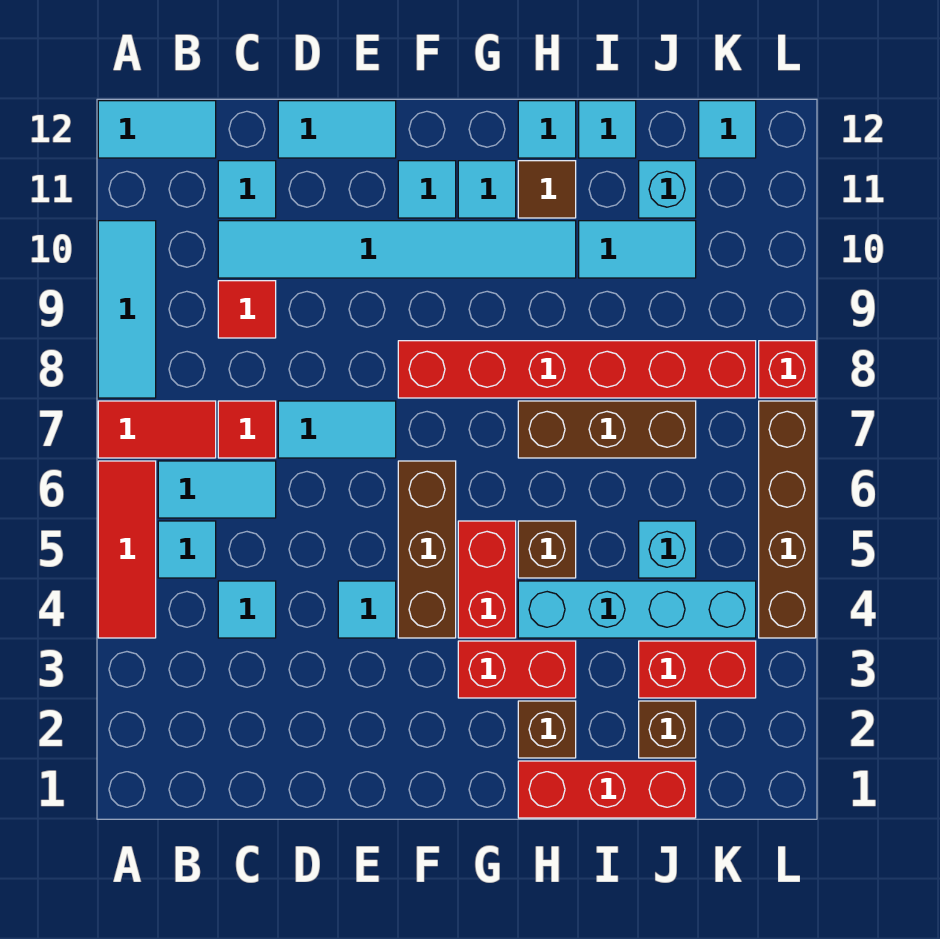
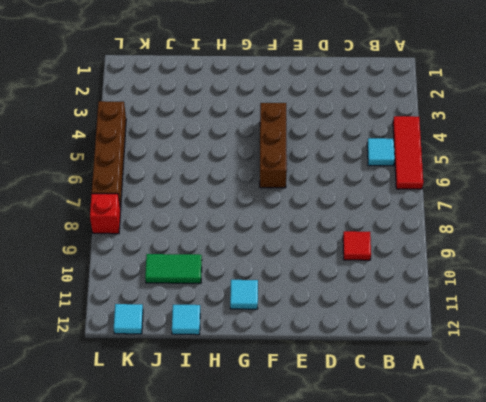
green 1x2 tile [145,254,202,283] -> cyan 1x2 tile [579,221,696,278]
none -> red 1x2 tile [98,401,216,458]
none -> cyan 1x3 tile [98,221,156,398]
none -> cyan 1x2 tile [98,101,216,158]
none -> cyan 1x2 tile [158,461,276,518]

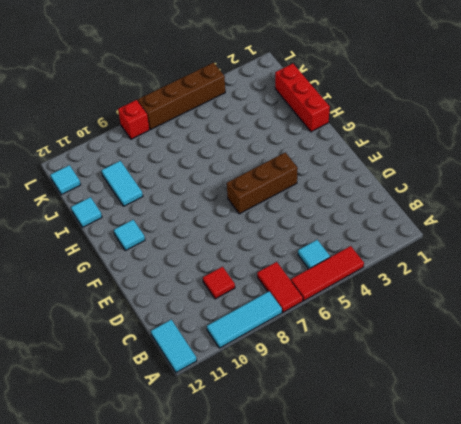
none -> cyan 1x2 tile [158,461,276,518]
none -> cyan 1x1 tile [218,581,276,638]
none -> red 1x1 tile [218,401,276,458]
none -> cyan 1x6 tile [218,221,576,278]

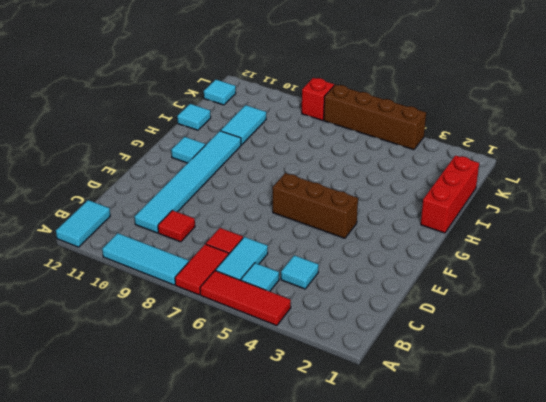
none -> cyan 1x1 tile [218,161,276,218]
none -> cyan 1x2 tile [278,401,396,458]
none -> cyan 1x2 tile [278,101,396,158]
none -> cyan 1x1 tile [338,581,396,638]

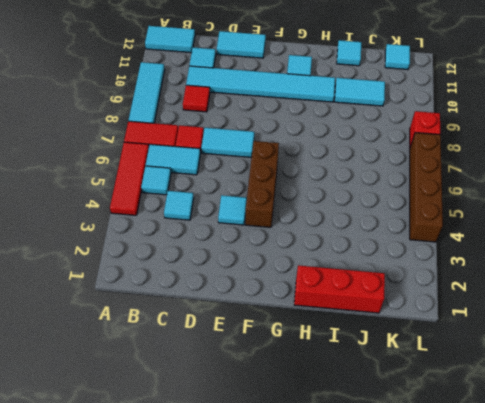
none -> red 1x6 brick [398,341,756,398]
none -> cyan 1x1 tile [398,161,456,218]
none -> red 1x2 brick [458,641,576,698]
none -> red 1x2 brick [458,521,516,638]

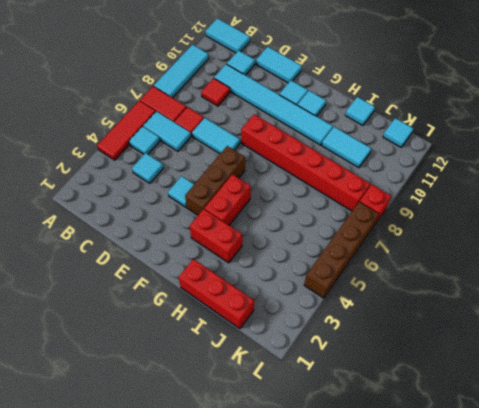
none -> brown 1x1 brick [518,701,576,758]
none -> cyan 1x4 brick [518,581,756,638]
none -> brown 1x1 brick [518,521,576,578]
none -> brown 1x3 brick [518,401,696,458]

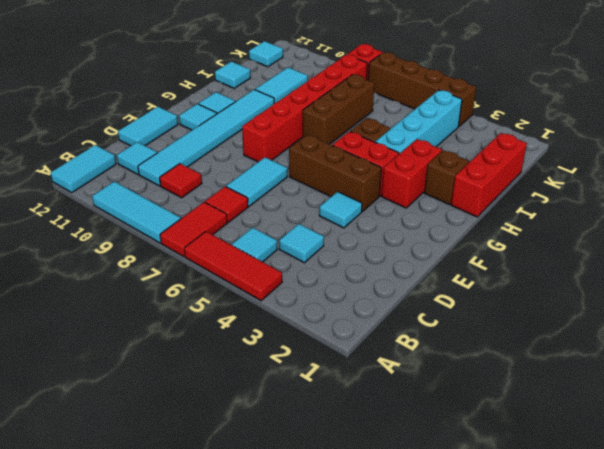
none -> cyan 1x2 tile [158,461,276,518]
none -> brown 1x1 tile [518,161,576,218]
none -> cyan 1x1 tile [518,101,576,158]
none -> brown 1x1 brick [639,701,696,758]

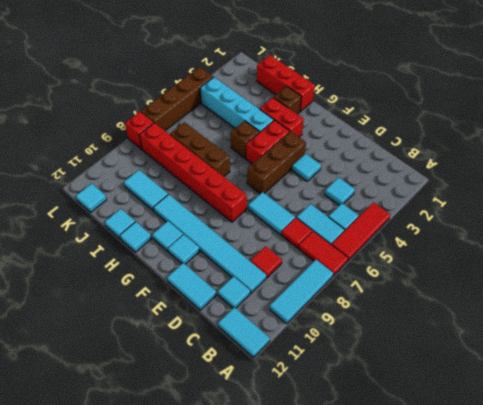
none -> brown 1x1 tile [518,161,576,218]
none -> brown 1x1 brick [639,701,696,758]
none -> red 1x2 brick [639,641,756,698]
none -> cyan 1x1 brick [639,521,696,578]

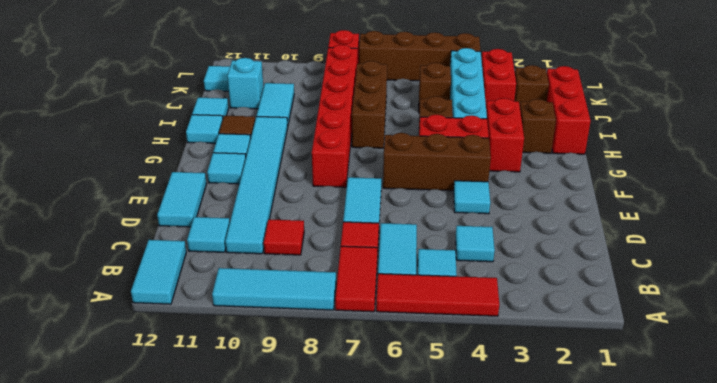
brown 1x1 brick [419,63,451,113] -> cyan 1x1 brick [639,521,696,578]

